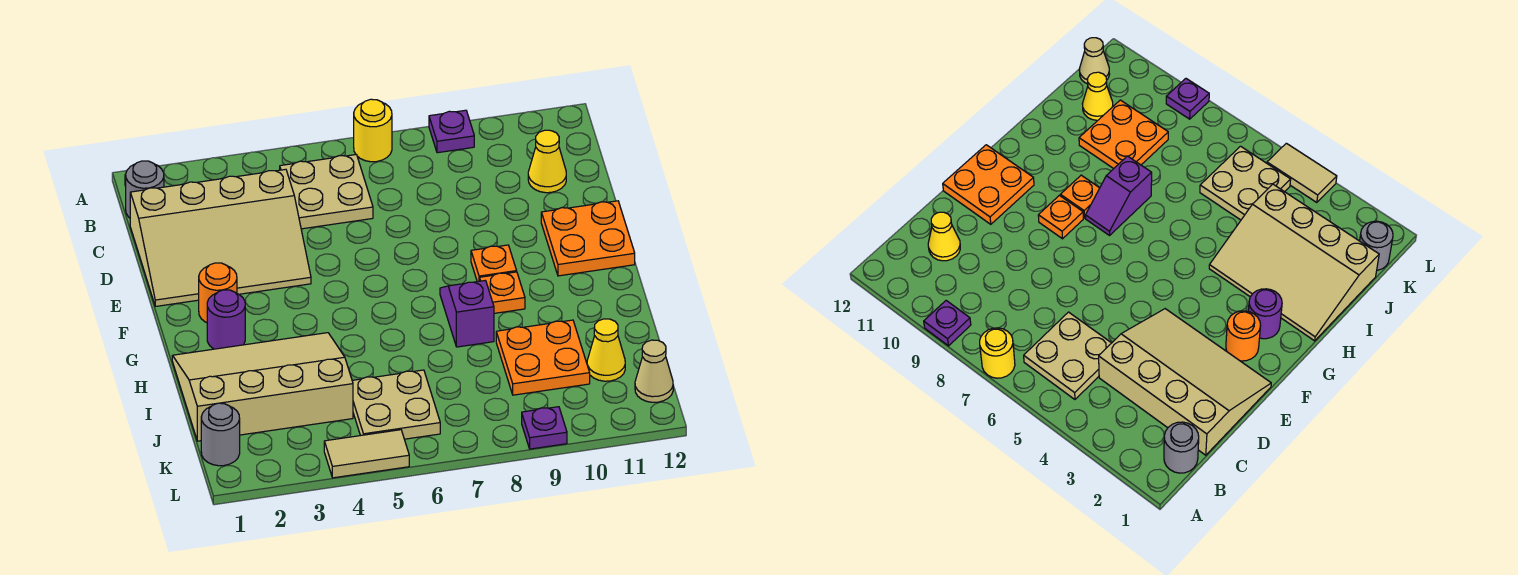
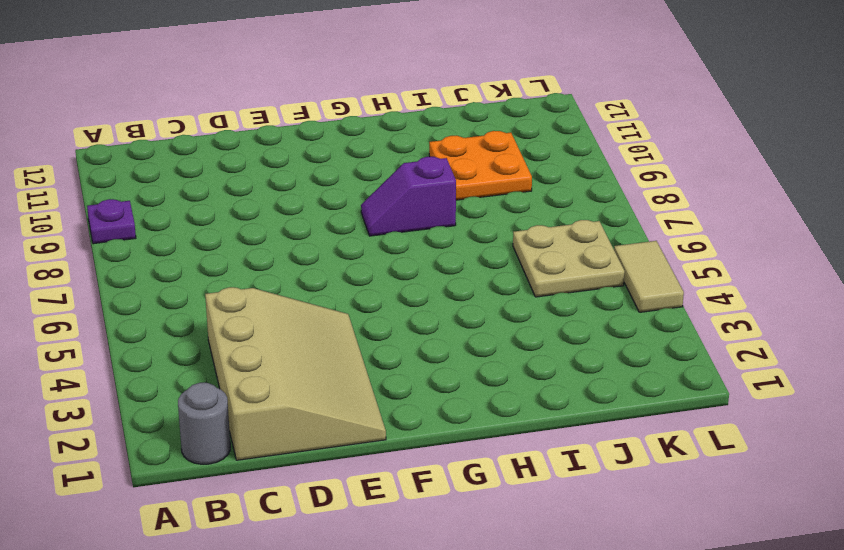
none -> yellow 1x1 round brick [354,99,392,162]
none -> tan 2x2 plate [280,155,373,229]
none -> yellow 1x1 cone [528,130,566,193]

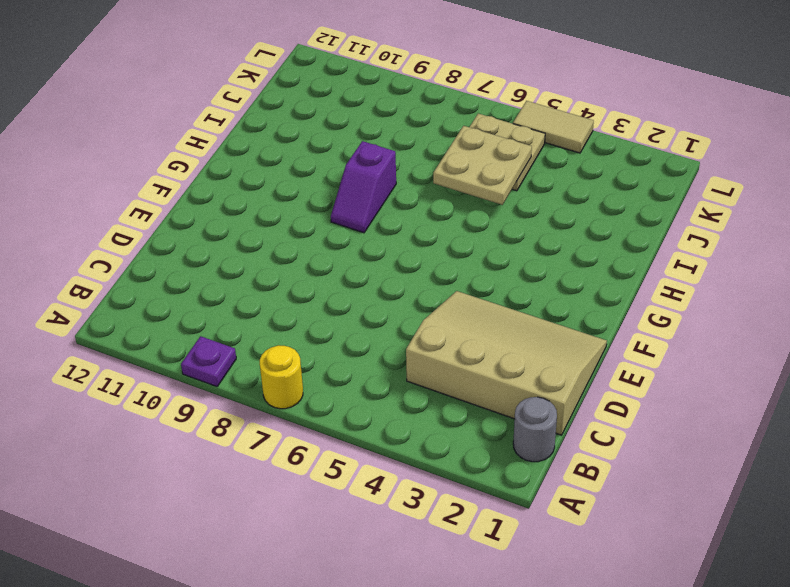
tan 2x2 plate [433,126,532,205] -> tan 2x2 plate moved to [280,155,373,229]
none -> yellow 1x1 cone [528,130,566,193]
none -> orange 2x2 plate [541,201,635,276]
none -> orange 1x1 round brick [199,263,237,323]

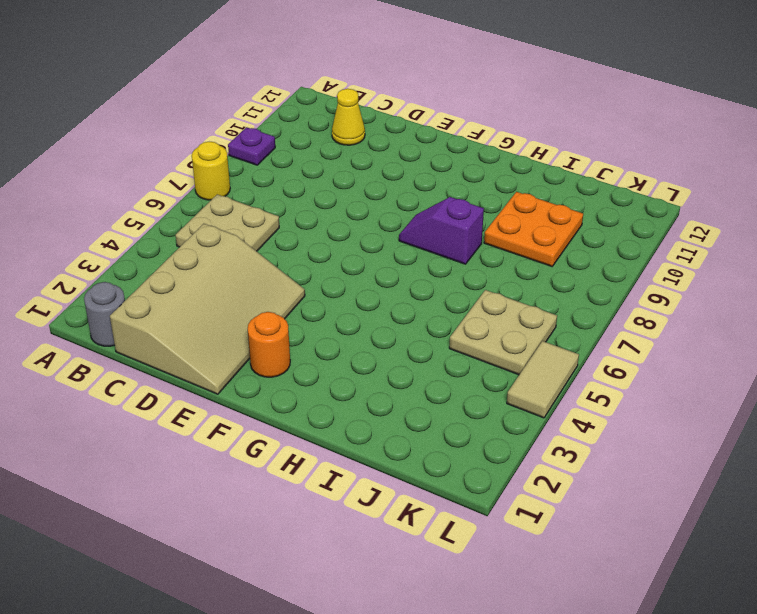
none -> orange 2x2 plate [541,201,635,276]
none -> orange 1x1 plate [471,245,517,282]
none -> purple 1x1 round brick [207,290,245,349]

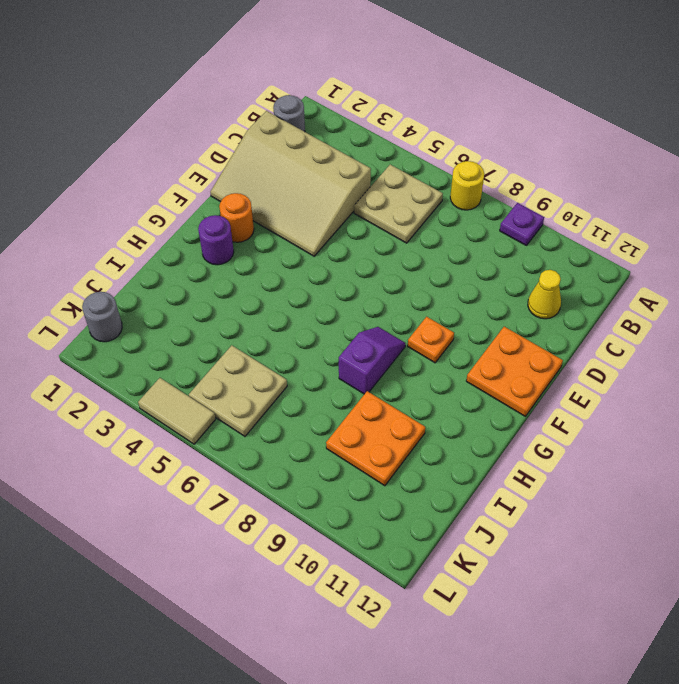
none -> orange 1x1 plate [479,272,525,313]
none -> tan 3x4 slope [172,333,353,441]
none -> yellow 1x1 cone [587,319,625,381]

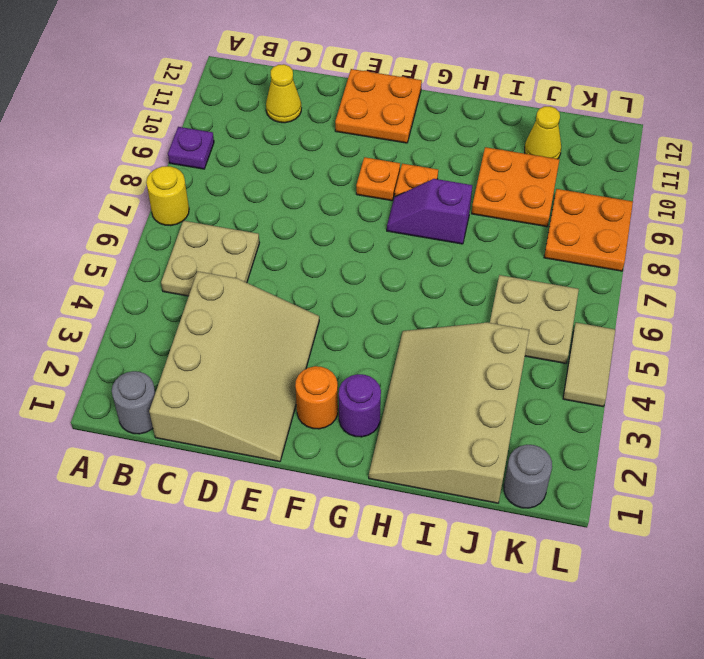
orange 2x2 plate [544,189,633,271] -> purple 1x1 plate [522,407,567,449]
none -> tan 1x1 cone [635,340,673,402]

